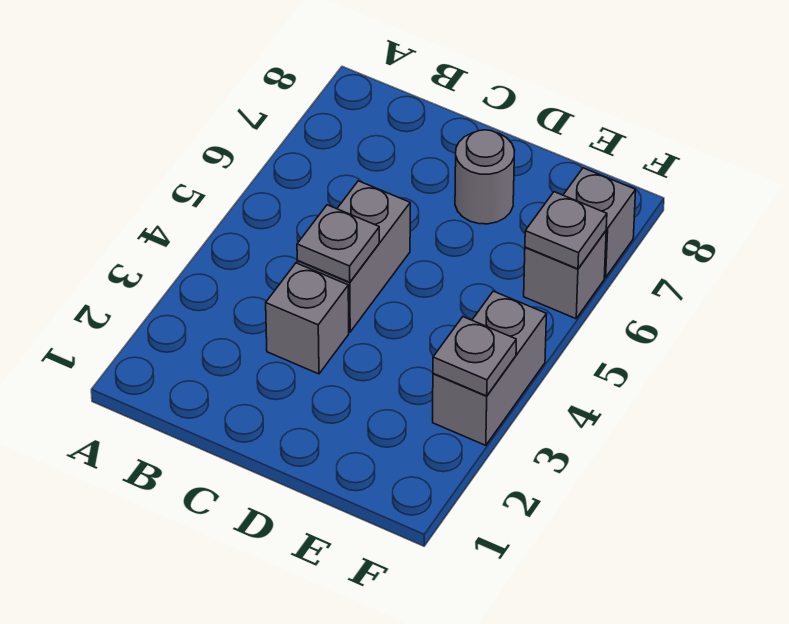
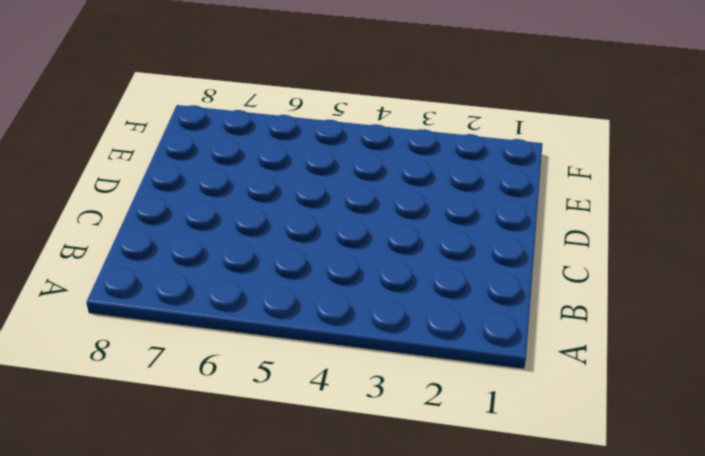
none -> grey 1x1 brick [266,263,349,374]
none -> grey 1x2 brick [297,181,410,332]

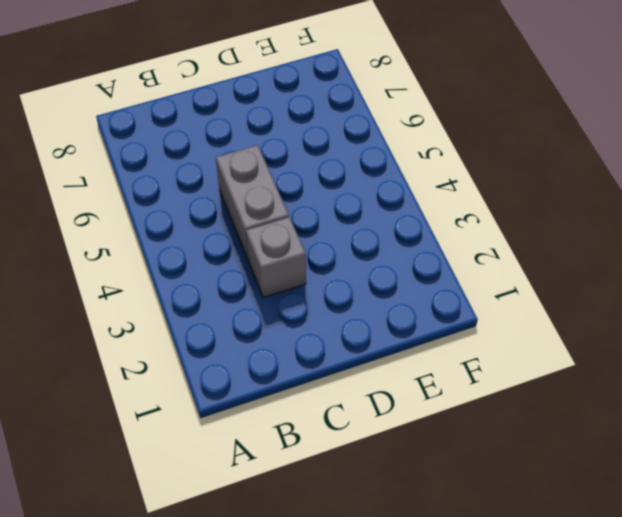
none -> grey 1x1 round brick [455,130,515,224]
none -> grey 1x2 brick [433,291,546,445]

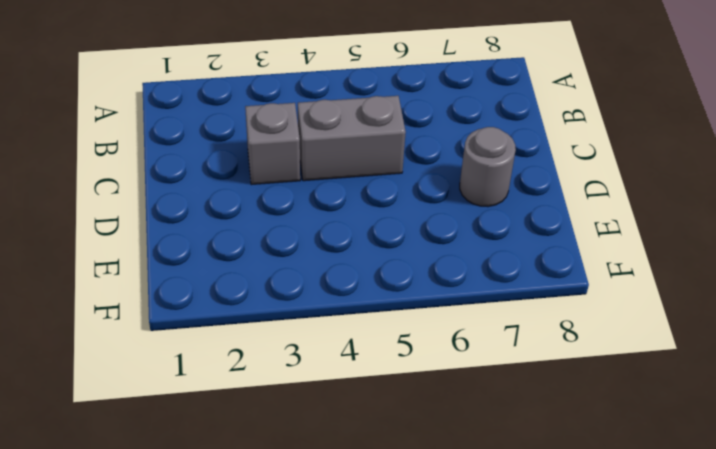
none -> grey 1x2 brick [433,291,546,445]
none -> grey 1x1 brick [524,231,606,319]

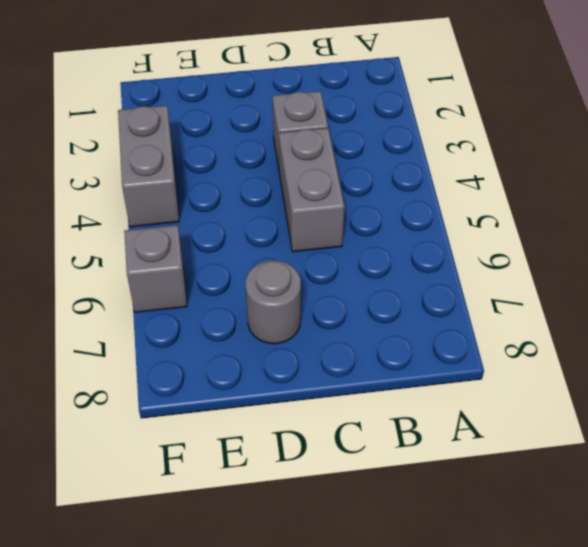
none -> grey 1x1 brick [563,168,636,277]
none -> grey 1x1 plate [297,205,379,282]

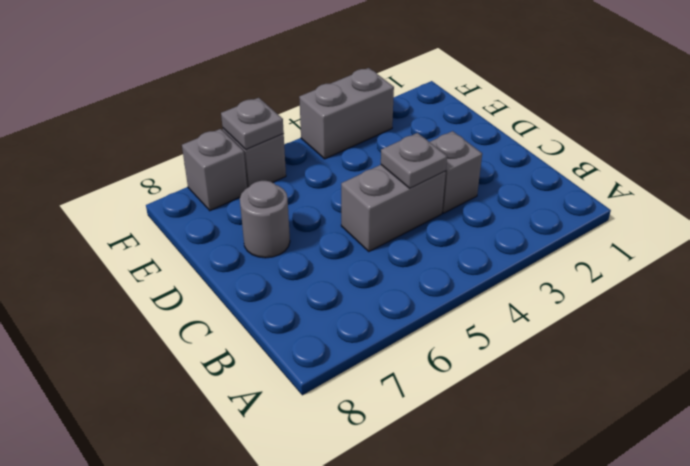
none -> grey 1x1 plate [433,317,516,396]

